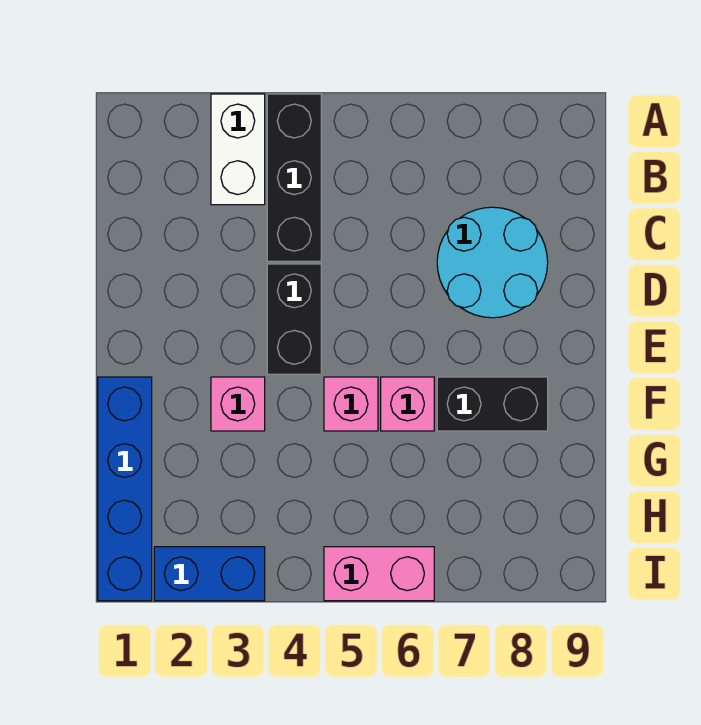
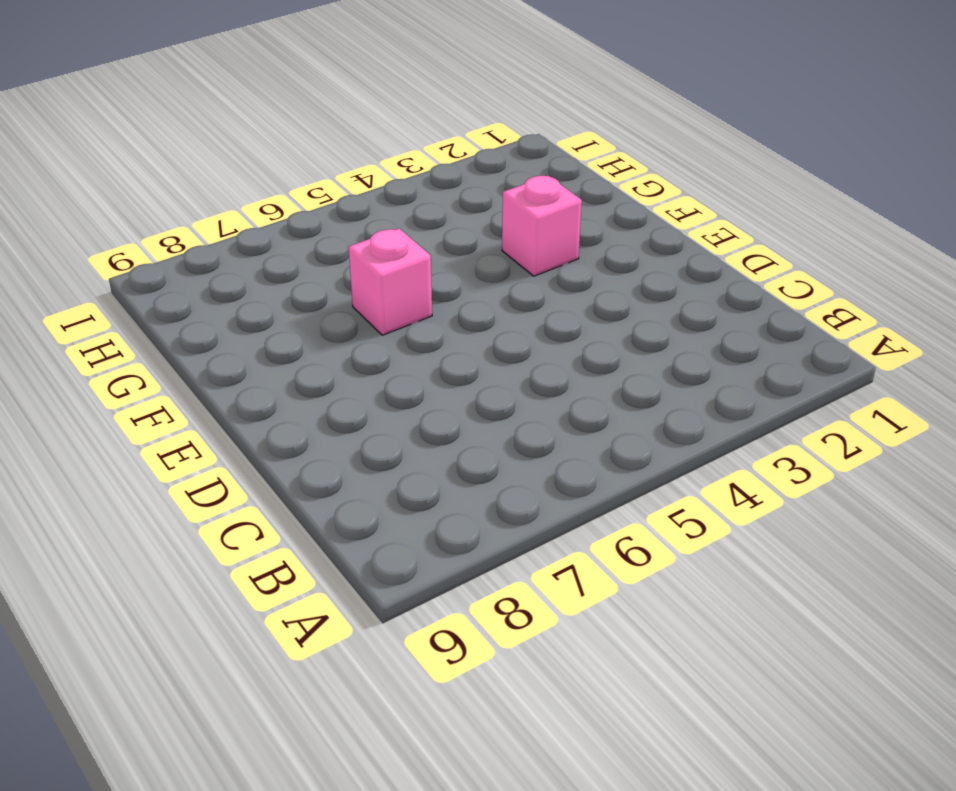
none -> white 1x2 brick [211,94,265,205]
none -> black 1x3 brick [267,94,321,261]

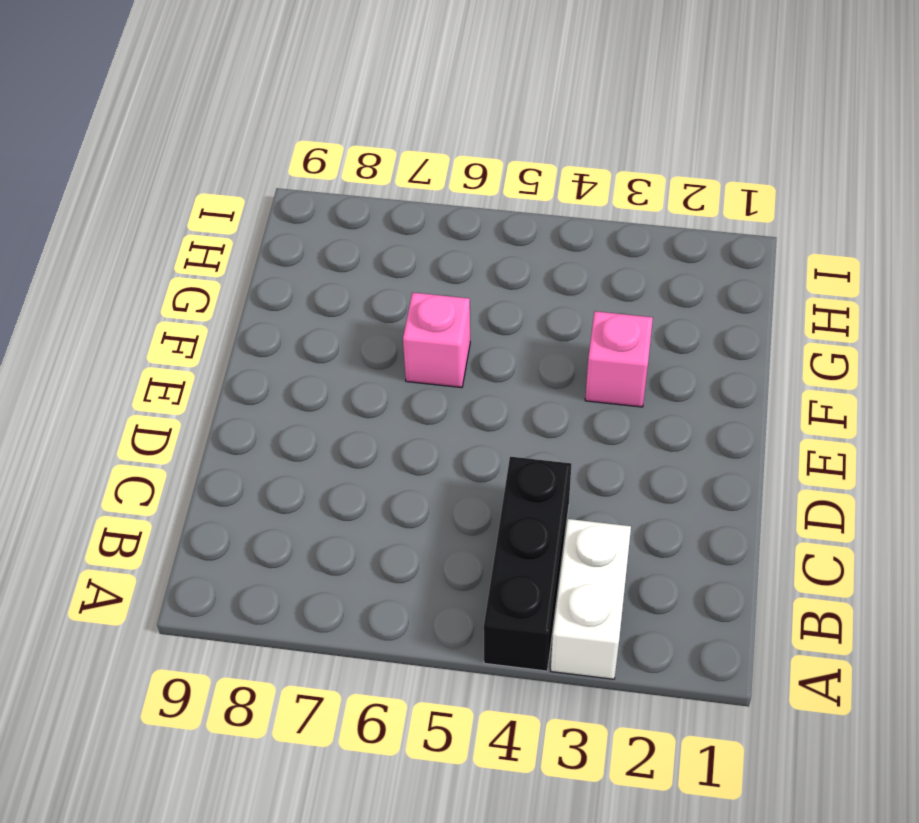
none -> cyan 2x2 round brick [437,207,548,318]
none -> black 1x2 brick [267,264,321,374]

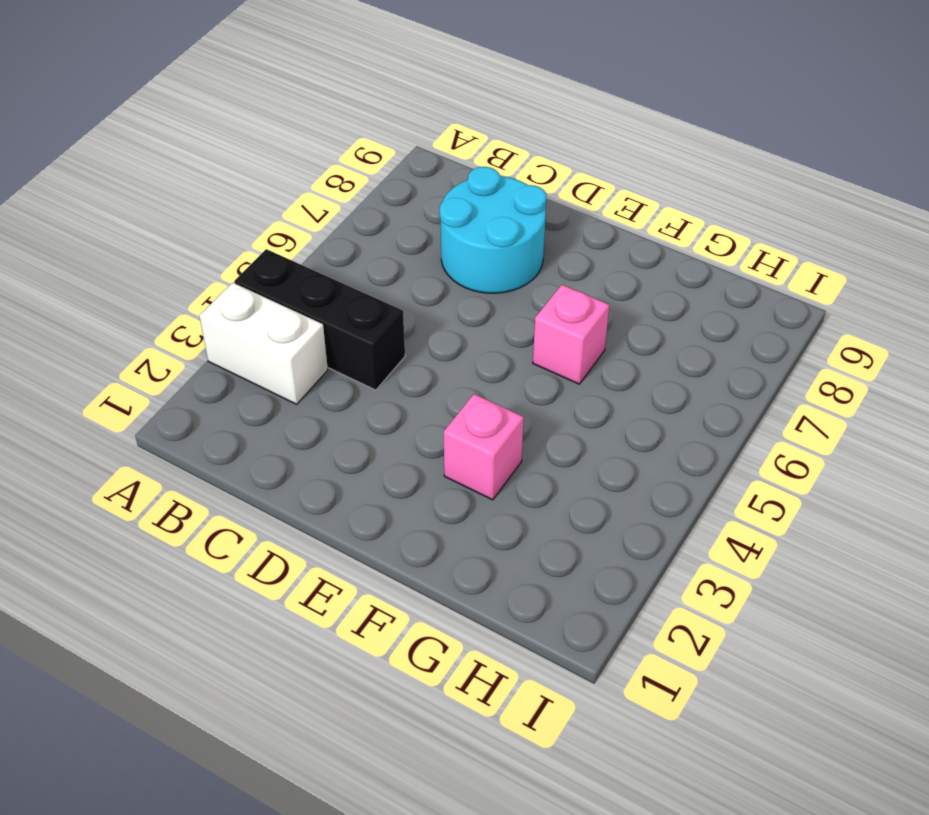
none -> black 1x2 brick [267,264,321,374]
none -> blue 1x4 brick [98,377,152,601]

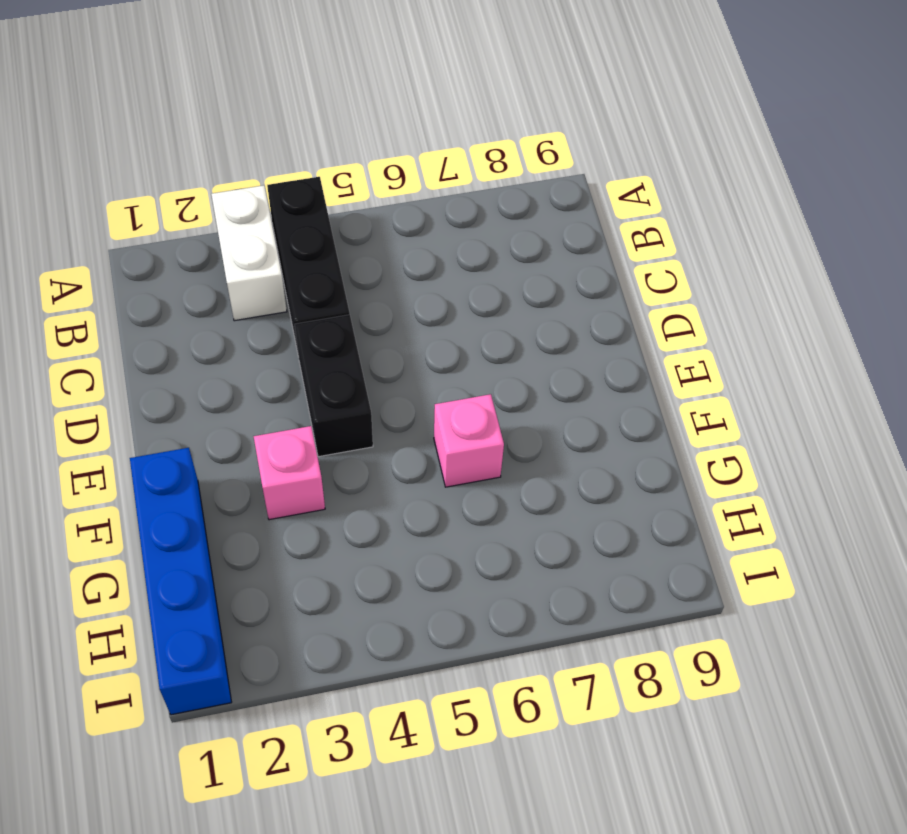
none -> cyan 2x2 round brick [437,207,548,318]
none -> pink 1x1 brick [324,377,378,431]

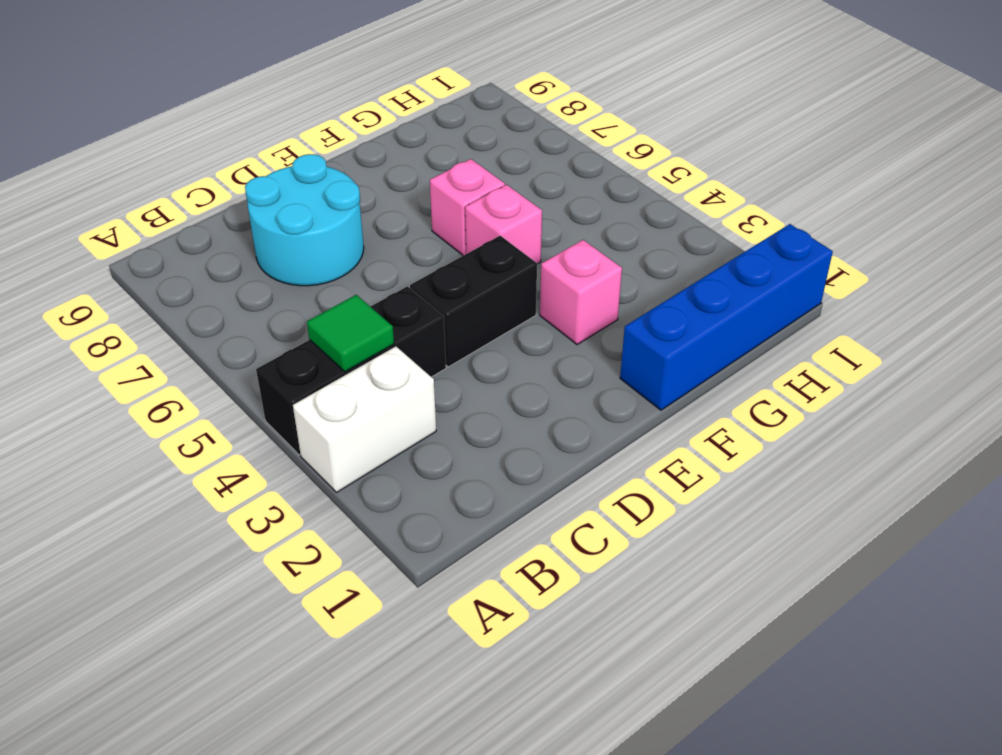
green 1x1 tile [307,295,394,372] -> none
none -> black 1x2 brick [437,377,548,431]
none -> blue 1x2 brick [154,547,265,601]

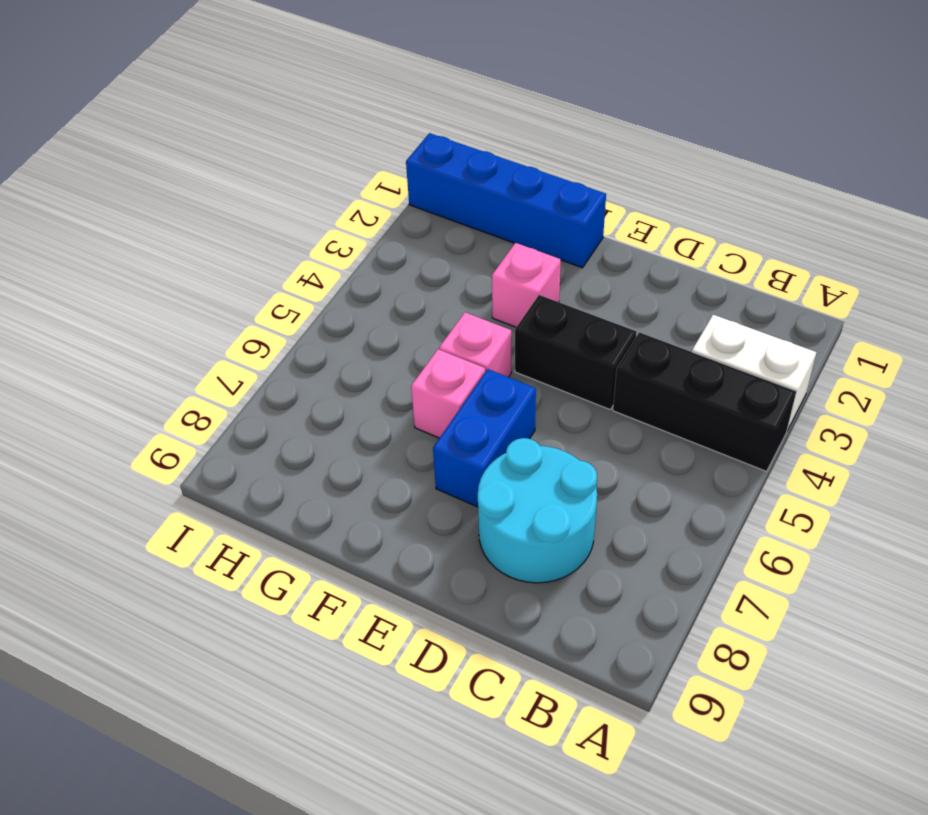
blue 1x2 brick [433,369,536,507] -> blue 1x2 brick moved to [154,547,265,601]
none -> black 1x2 brick [437,377,548,431]
none -> pink 1x2 brick [324,547,434,601]

